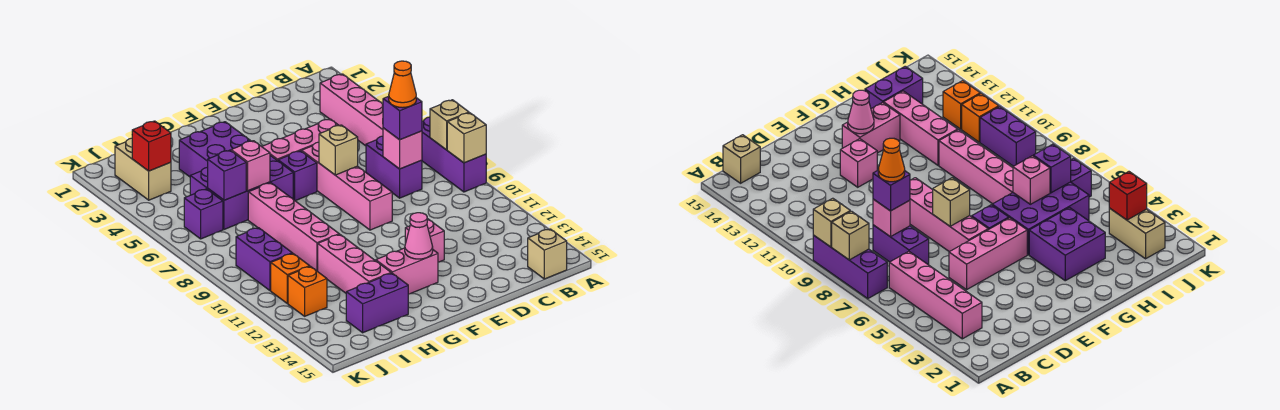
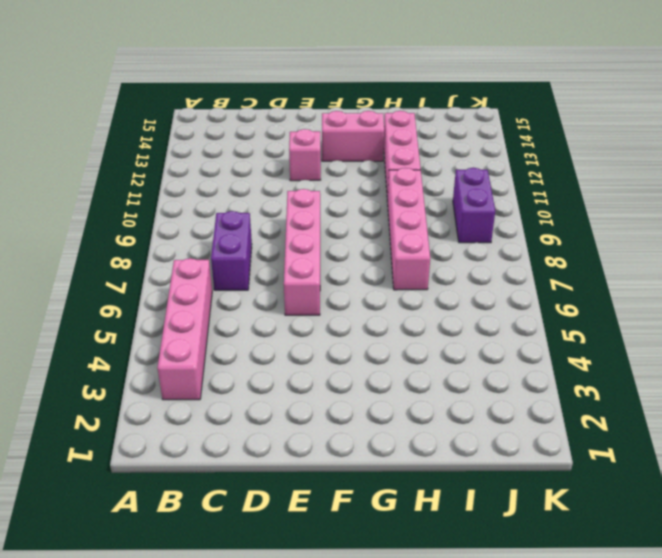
none -> purple 1x3 brick [422,117,486,192]
none -> tan 1x1 brick [528,229,567,279]
none -> pink 1x3 brick [262,119,339,161]

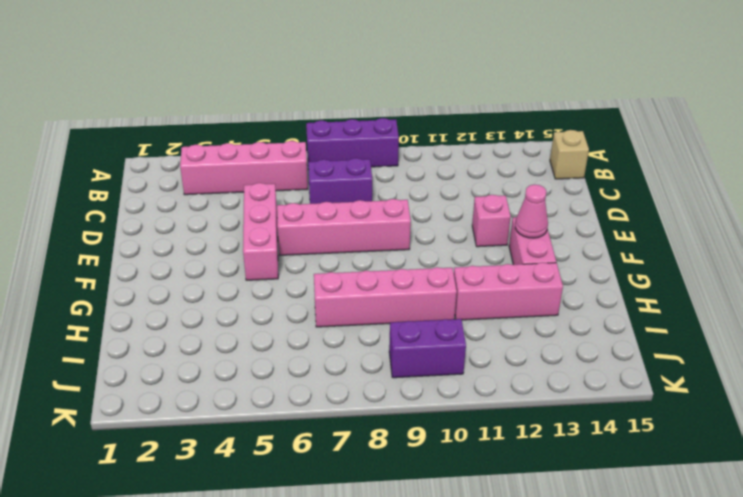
none -> purple 1x1 brick [278,151,317,201]
none -> purple 2x2 brick [179,122,250,177]
none -> purple 2x3 brick [190,155,293,229]

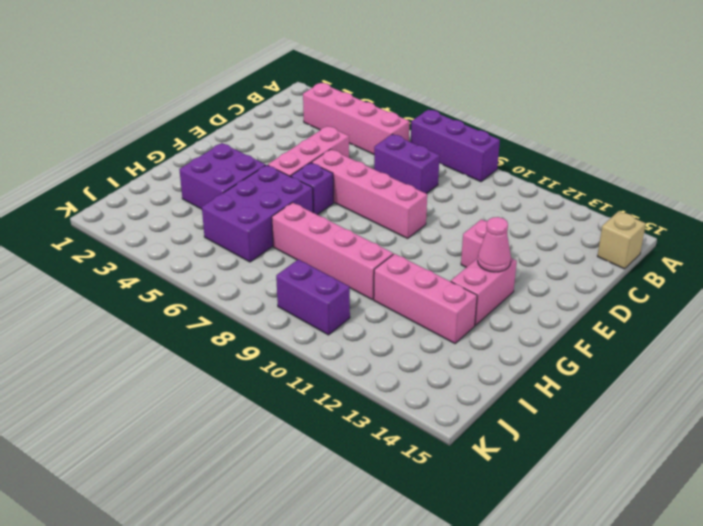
none -> purple 1x2 brick [346,273,408,333]
none -> tan 1x2 brick [115,138,171,200]
none -> purple 1x1 brick [184,189,223,239]

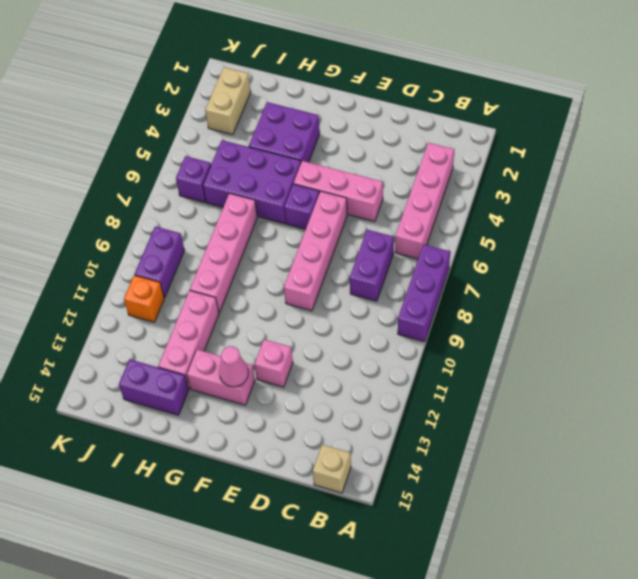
none -> orange 1x1 brick [288,266,327,316]
none -> tan 1x1 brick [430,100,469,150]
none -> tan 1x1 brick [447,113,486,163]

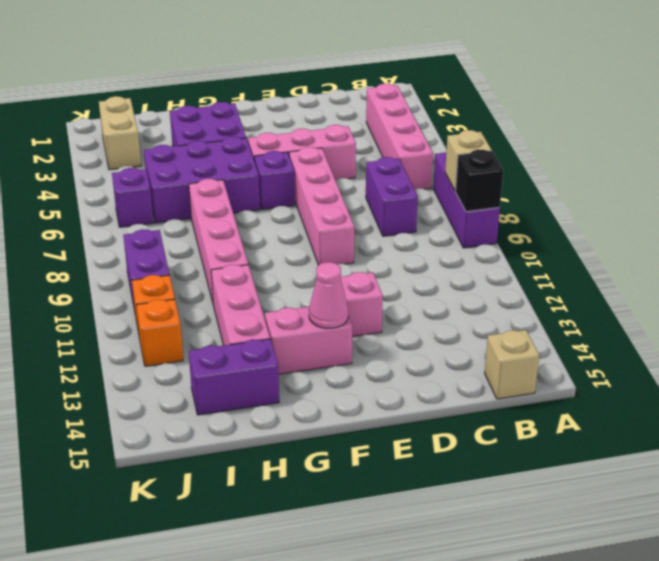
black 1x1 brick [456,150,503,211] -> tan 1x1 brick [447,113,486,163]
none -> pink 1x1 brick [383,128,422,169]
none -> tan 1x1 brick [319,125,358,175]
none -> pink 1x1 brick [231,141,270,191]

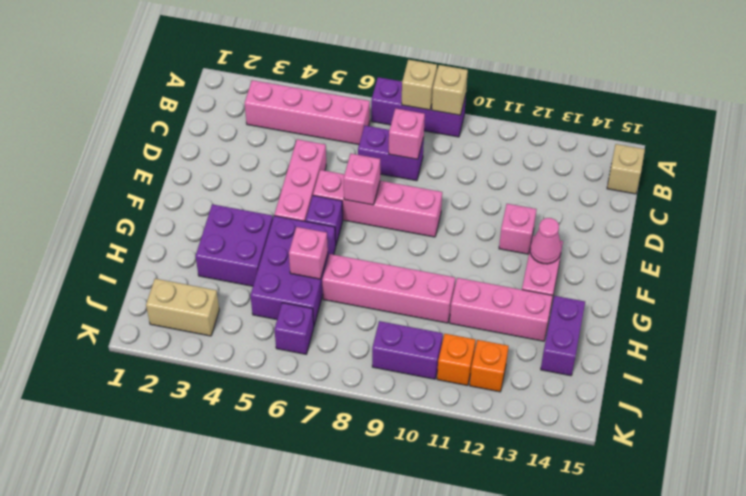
pink 1x1 brick [344,154,380,205] -> tan 1x1 brick [319,125,358,175]
none -> purple 1x1 brick [208,150,246,200]
none -> red 1x1 brick [132,121,171,171]
none -> purple 1x1 brick [383,96,422,140]

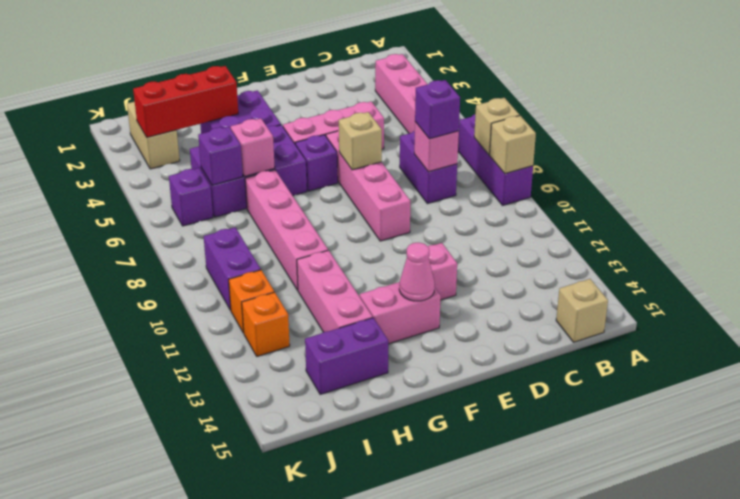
red 1x3 brick [133,66,238,137] -> red 1x1 brick [132,121,171,171]
none -> orange 1x1 cone [389,61,416,108]

